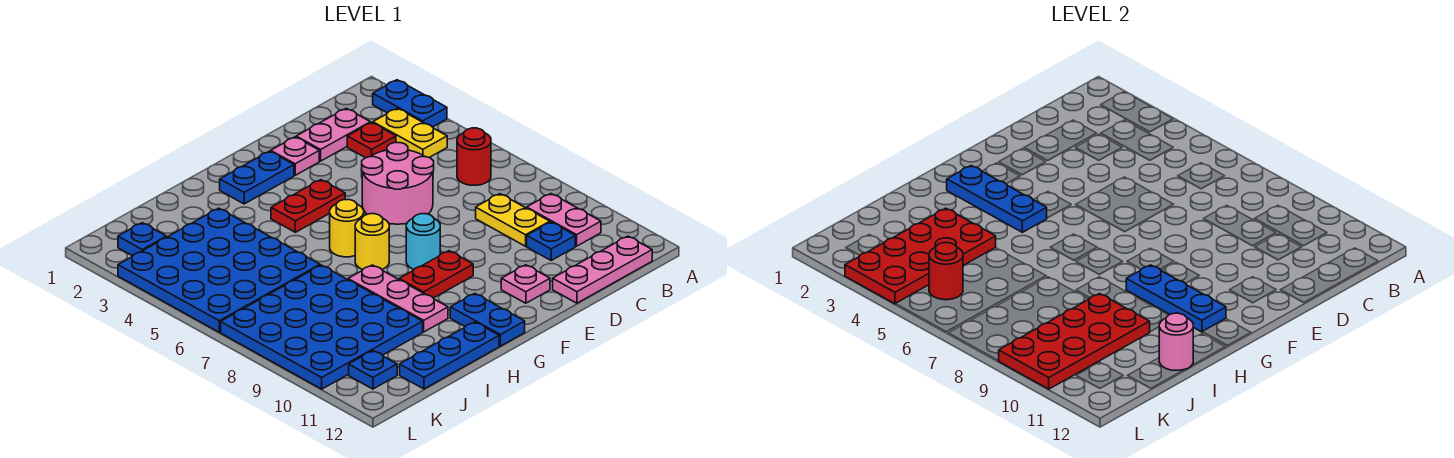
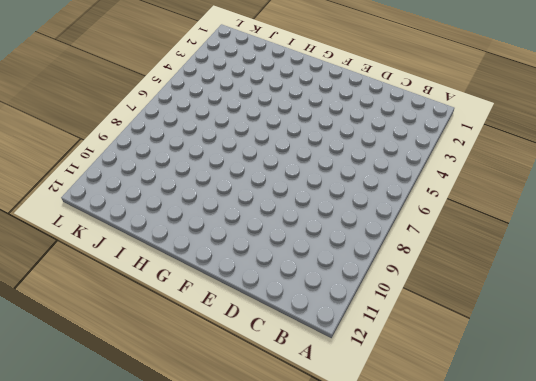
none -> blue 1x2 plate [373,80,447,127]
none -> yellow 1x2 plate [373,108,447,158]
none -> red 1x1 round brick [457,128,491,185]
none -> pink 1x2 plate [527,194,601,246]

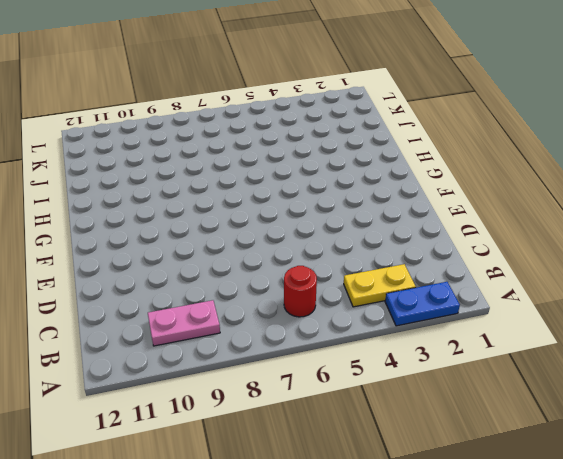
none -> pink 1x3 plate [553,236,652,303]
none -> pink 1x2 plate [296,108,370,161]
none -> red 1x1 plate [347,123,396,158]
none -> yellow 1x2 plate [476,194,550,246]

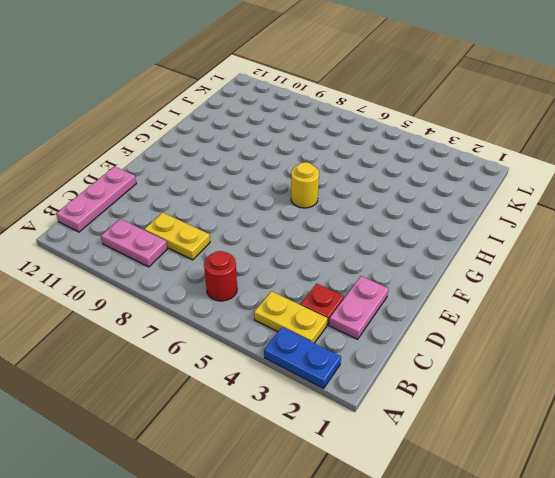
none -> blue 1x1 plate [527,222,575,260]
none -> pink 2x2 round brick [362,143,434,224]
none -> pink 1x1 plate [271,137,319,175]
none -> pink 1x1 plate [501,265,550,303]

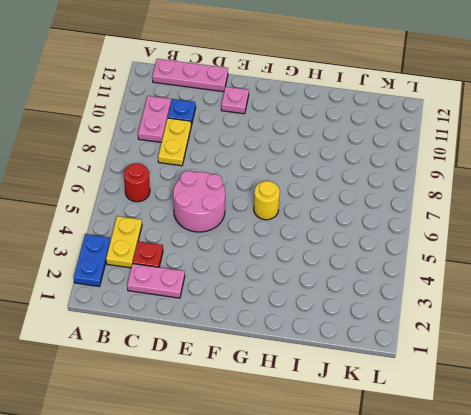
none -> pink 1x1 plate [271,137,319,175]
none -> blue 1x2 plate [220,151,294,204]
none -> red 1x2 plate [271,180,345,232]
none -> cyan 1x1 round brick [406,214,440,269]

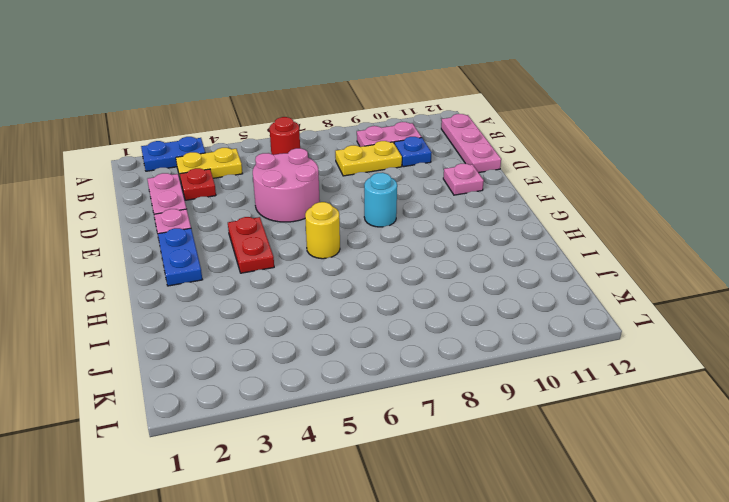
none -> red 1x2 plate [399,251,473,298]
none -> yellow 1x1 round brick [355,214,389,269]
none -> blue 1x2 plate [450,293,525,346]
none -> pink 1x3 plate [348,265,448,332]

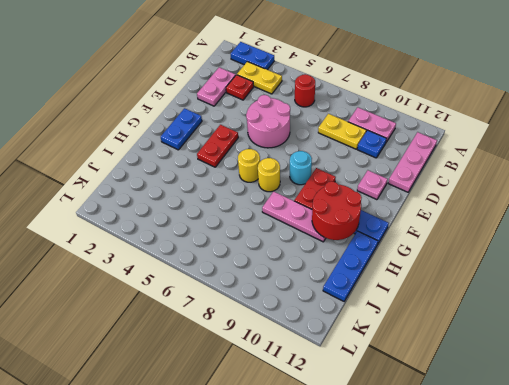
red 2x2 round brick [312,181,362,240] -> blue 1x3 plate [1126,265,1226,332]
none -> pink 1x1 plate [271,137,319,175]
none -> blue 4x4 plate [118,208,320,332]
none -> blue 4x4 plate [221,265,423,389]
none -> blue 1x1 plate [118,223,167,256]

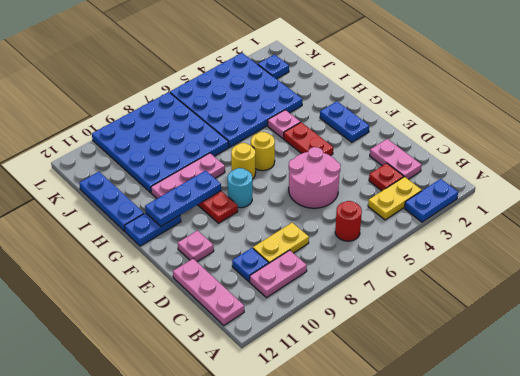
pink 1x1 plate [268,110,300,138] -> pink 1x1 plate moved to [271,137,319,175]
none -> blue 1x1 plate [349,351,397,389]
none -> blue 1x3 plate [947,166,1047,232]
none -> red 2x4 plate [845,208,996,304]
none -> red 2x4 plate [999,294,1150,389]

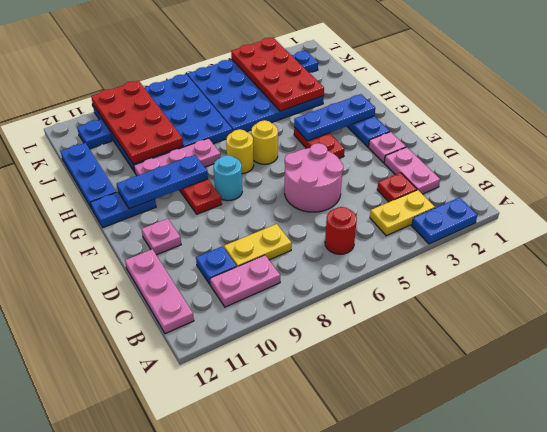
none -> pink 1x1 round brick [1159,313,1193,370]
none -> red 1x1 round brick [929,243,963,300]

